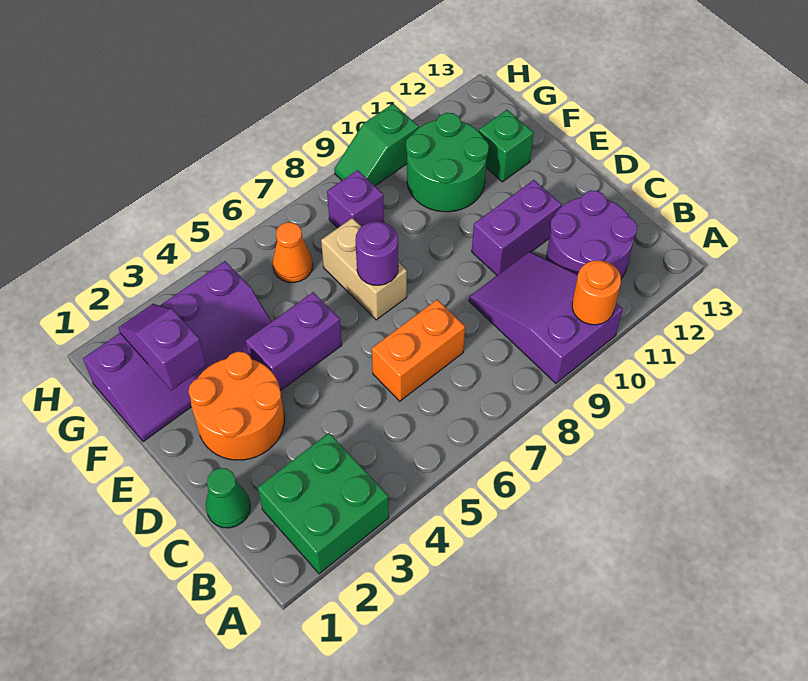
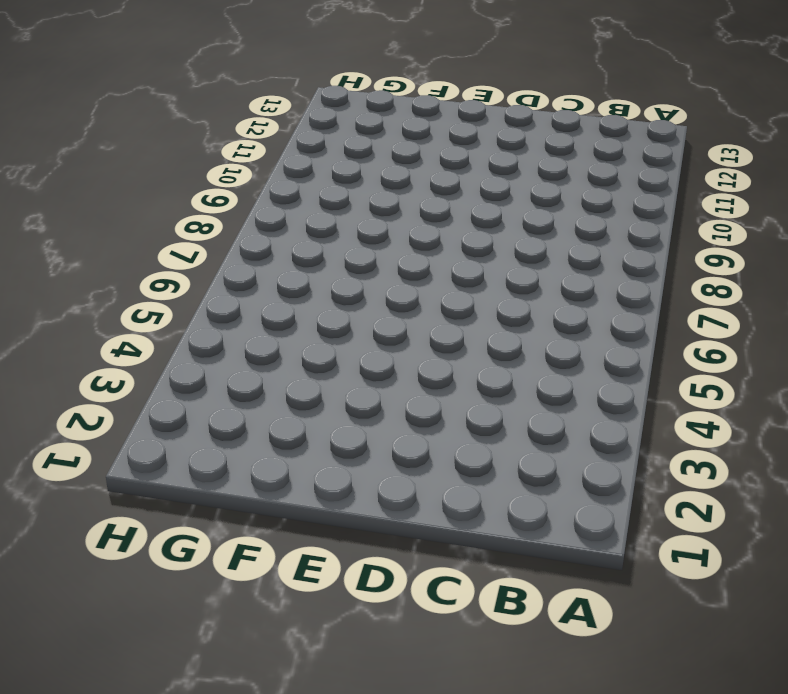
none -> green 2x2 brick [257,433,389,574]
none -> purple 2x3 slope [469,251,623,383]
none -> purple 2x2 round brick [547,190,637,279]

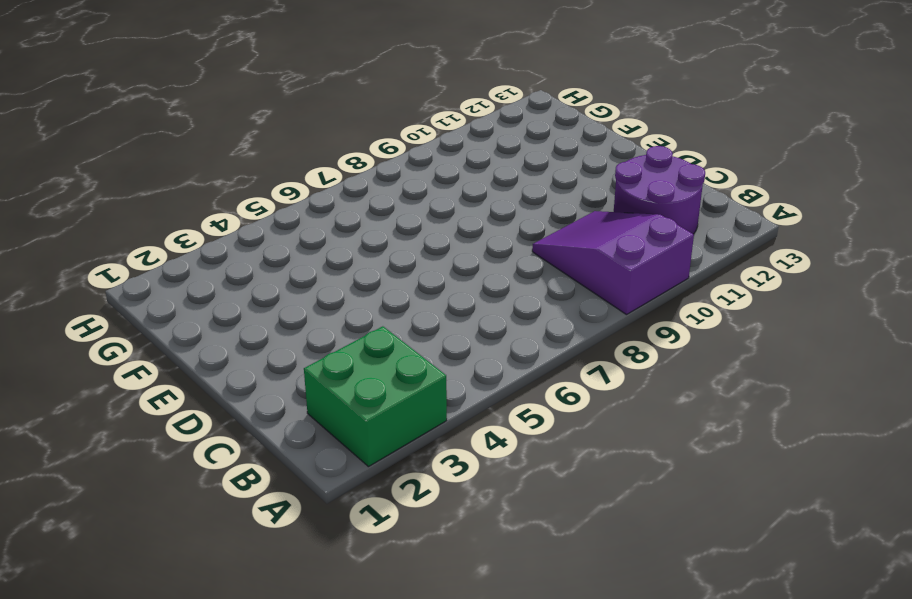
none -> green 1x1 cone [206,468,250,528]
none -> orange 1x2 brick [372,300,465,401]
none -> orange 2x2 round brick [188,352,284,460]

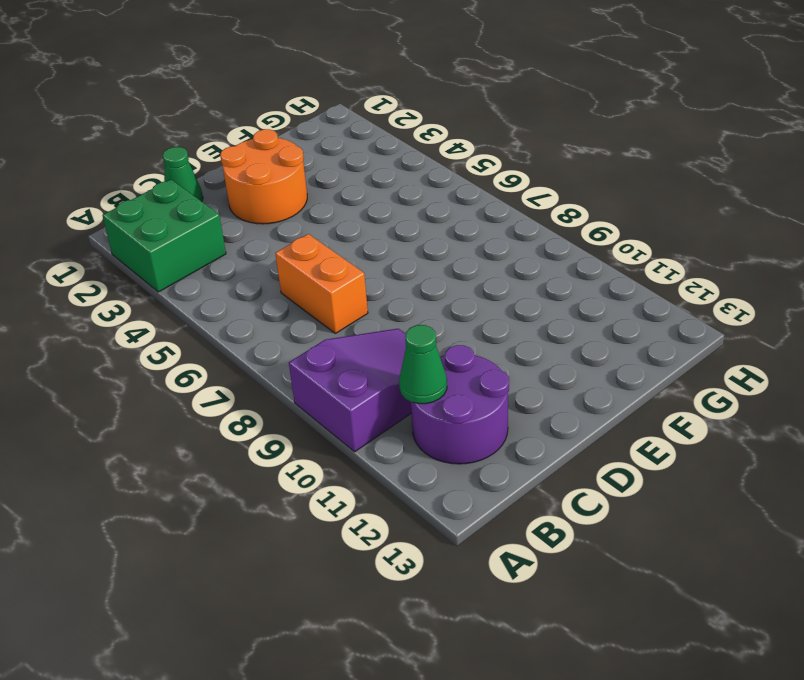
green 1x1 cone [399,325,447,404] -> none
none -> purple 1x2 brick [472,180,562,275]
none -> purple 1x2 brick [245,292,342,391]
none -> tan 1x2 brick [321,218,407,320]

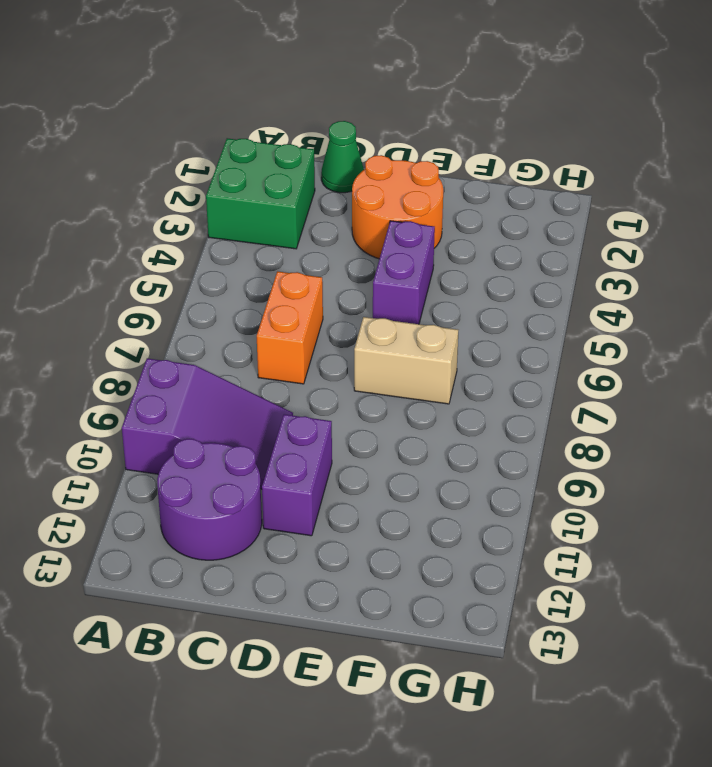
none -> purple 2x4 slope [83,261,271,442]
none -> green 2x2 round brick [406,113,489,212]
none -> green 1x1 brick [479,110,534,182]

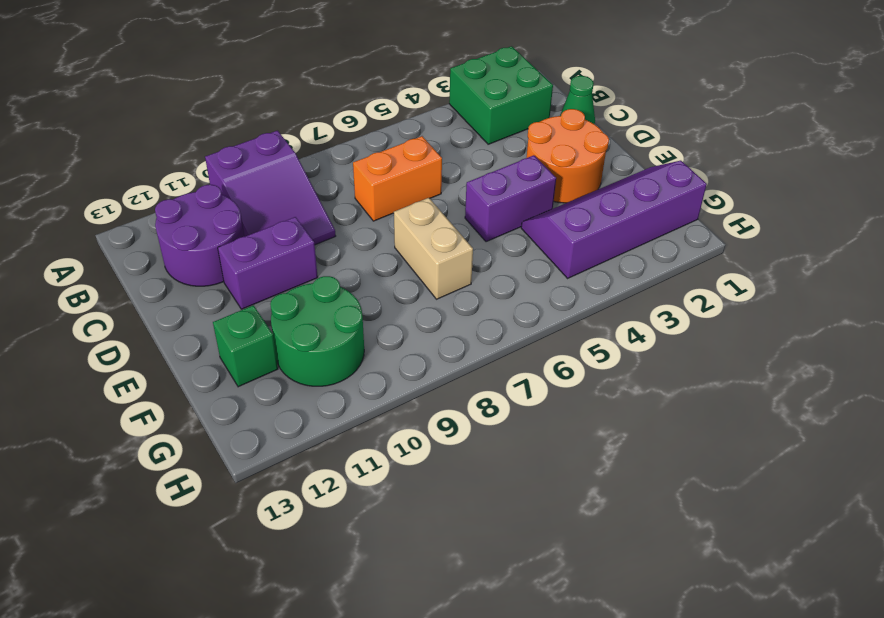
none -> orange 1x1 cone [273,222,313,283]
none -> purple 1x1 brick [327,170,384,228]
none -> green 1x2 slope [334,104,419,186]

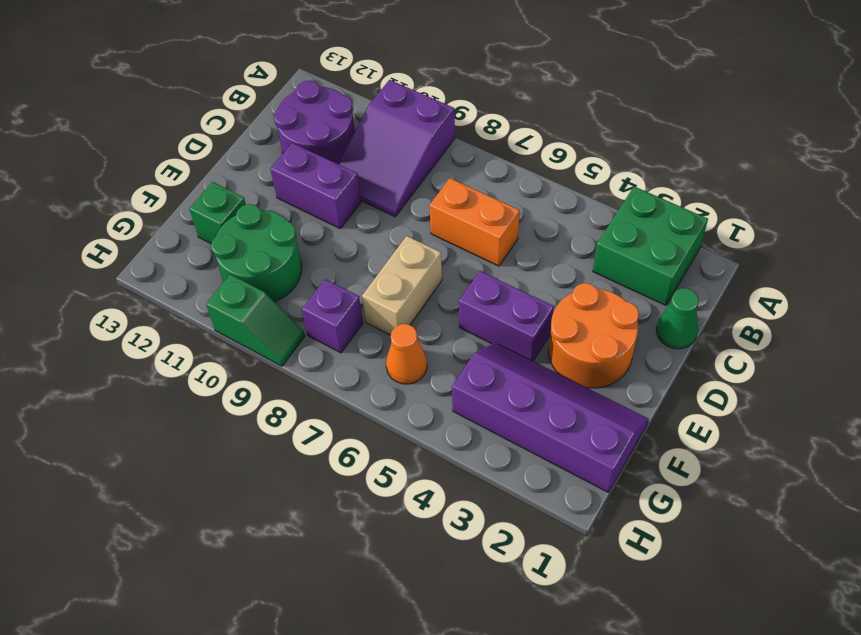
none -> orange 1x1 round brick [572,260,621,325]
none -> purple 1x1 round brick [355,221,398,285]
none -> purple 1x2 slope [118,304,206,390]

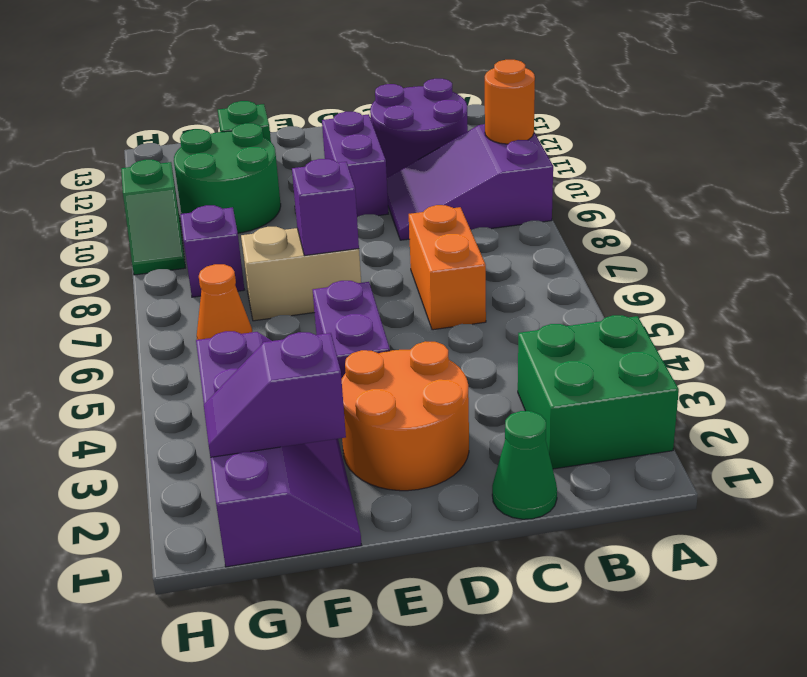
purple 1x1 brick [292,159,359,256] -> purple 1x1 round brick [355,221,398,285]

